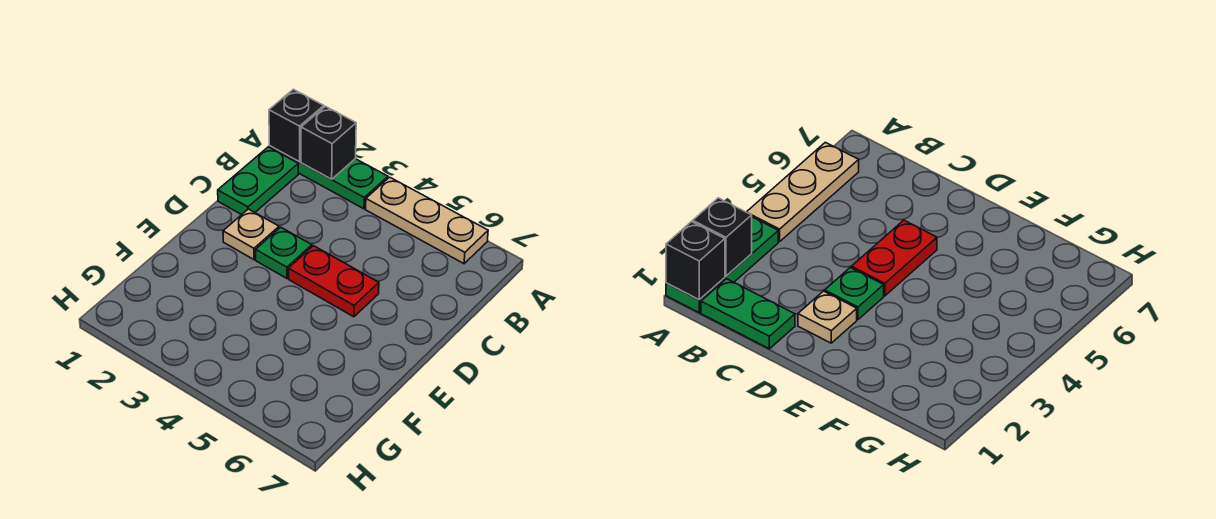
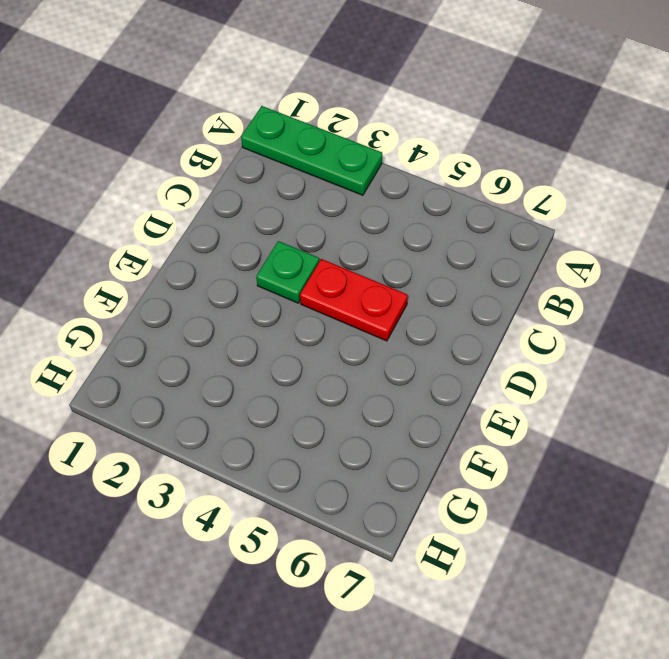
none -> tan 1x3 plate [366,177,488,264]
none -> green 1x2 plate [218,147,298,215]

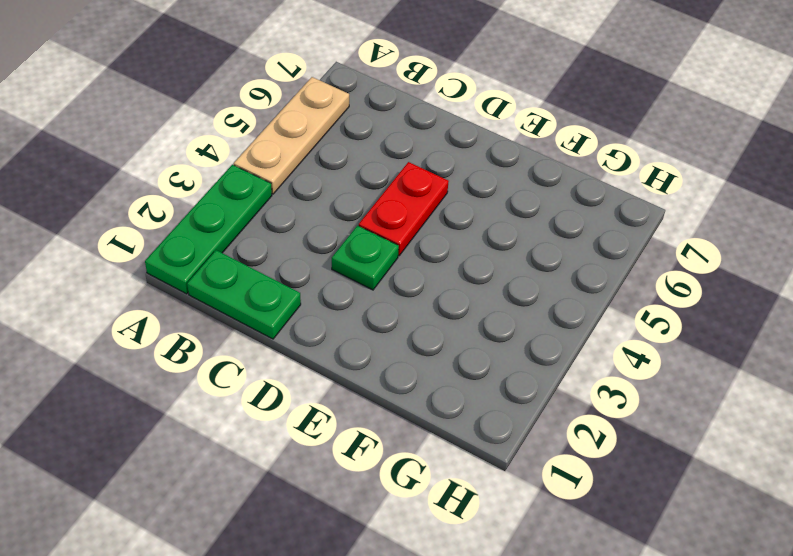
none -> tan 1x1 plate [223,209,279,260]
none -> black 1x1 brick [269,89,324,162]

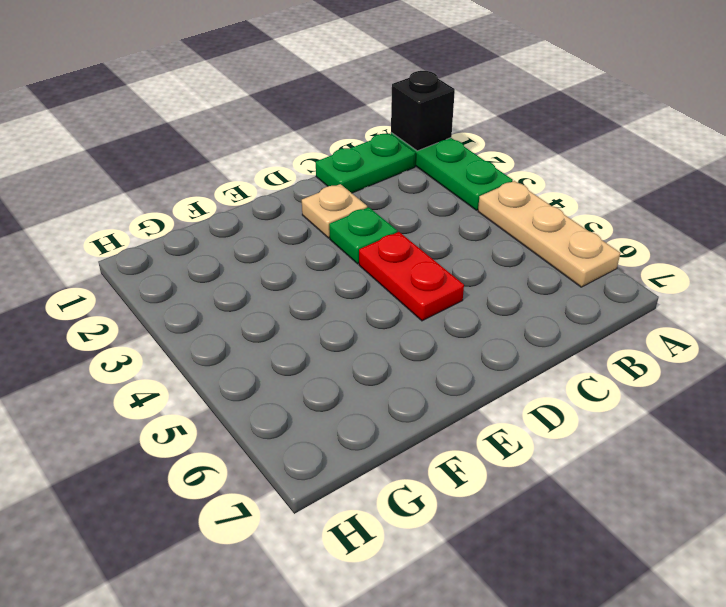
none -> black 1x1 brick [301,106,356,179]

